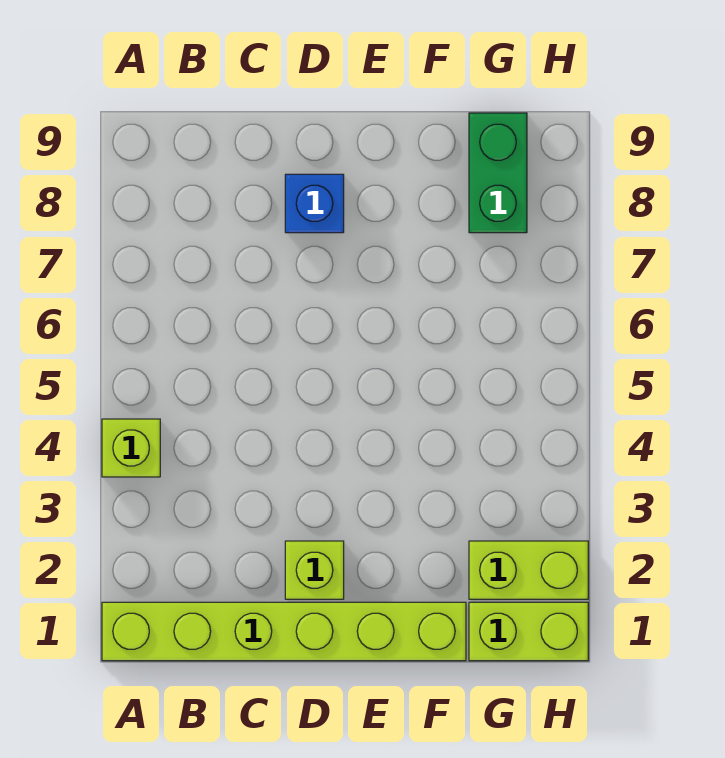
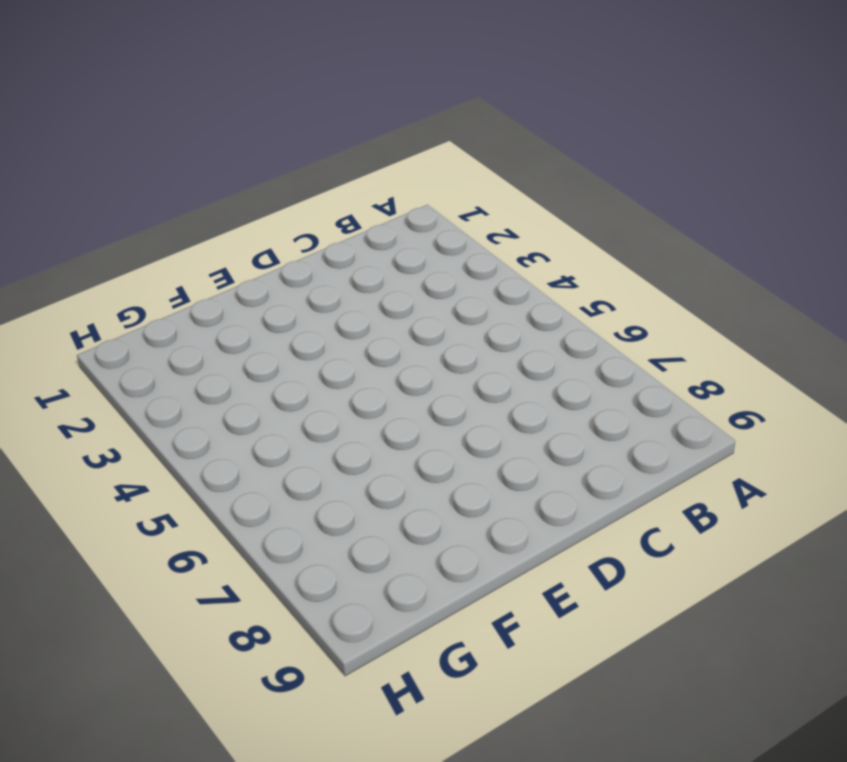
none -> lime 1x6 brick [102,602,466,661]
none -> lime 1x1 brick [102,419,160,477]

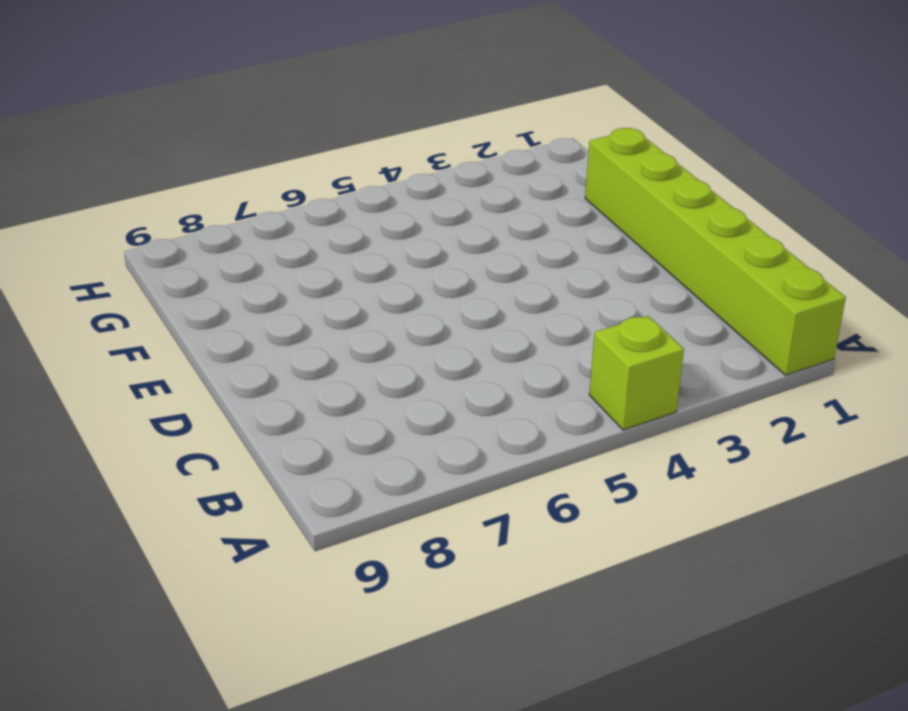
none -> lime 1x1 brick [285,541,344,599]
none -> blue 1x1 brick [285,174,344,233]

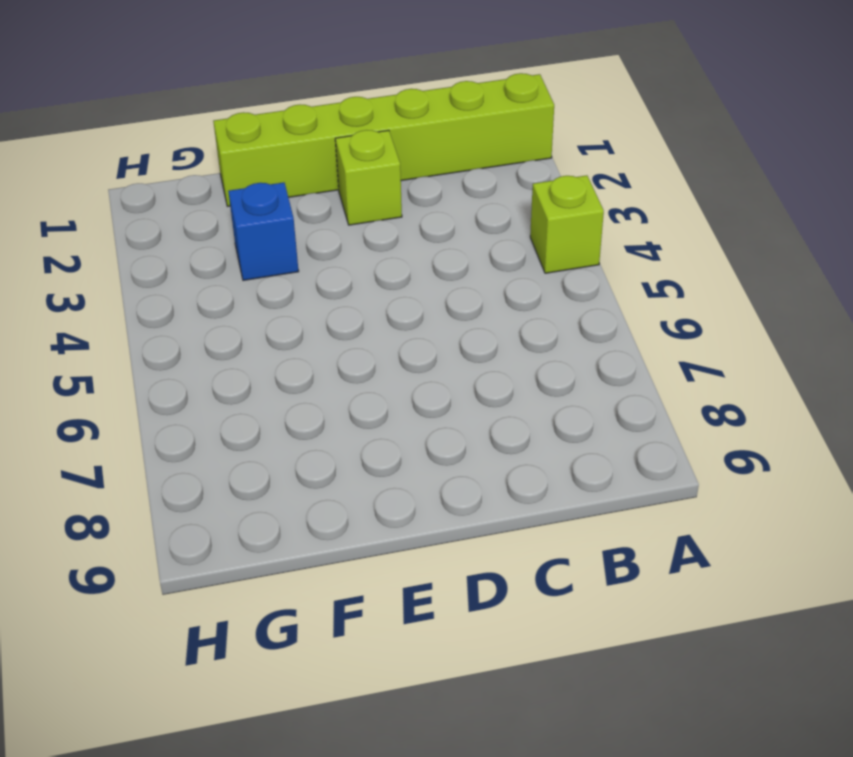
blue 1x1 brick [228,182,299,280] -> blue 1x1 brick moved to [285,174,344,233]
none -> lime 1x2 brick [469,602,588,661]
none -> lime 1x2 brick [469,541,588,599]

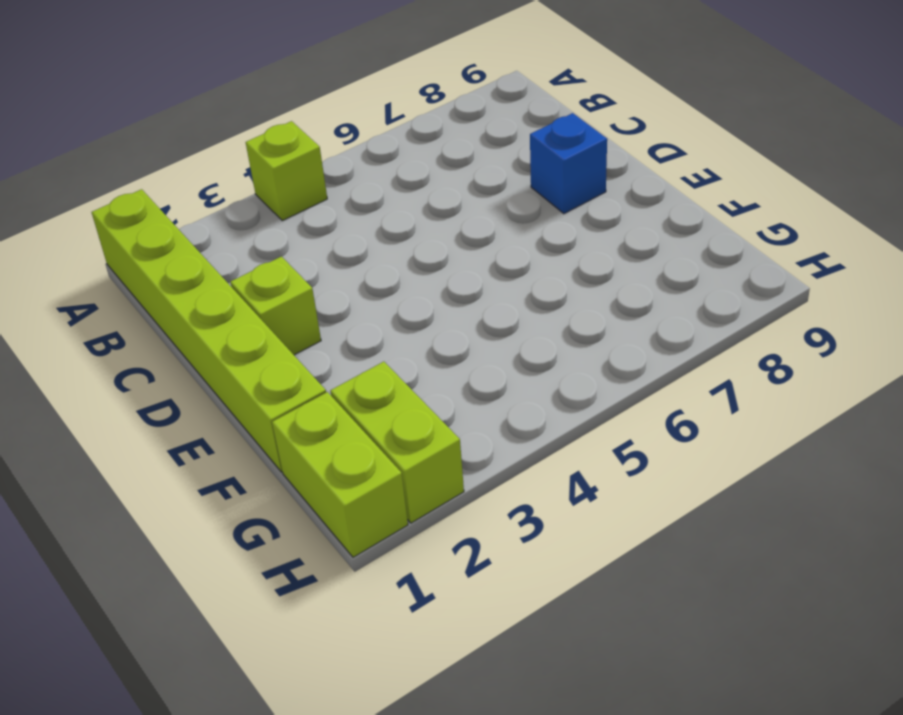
none -> green 1x2 brick [469,113,527,233]

